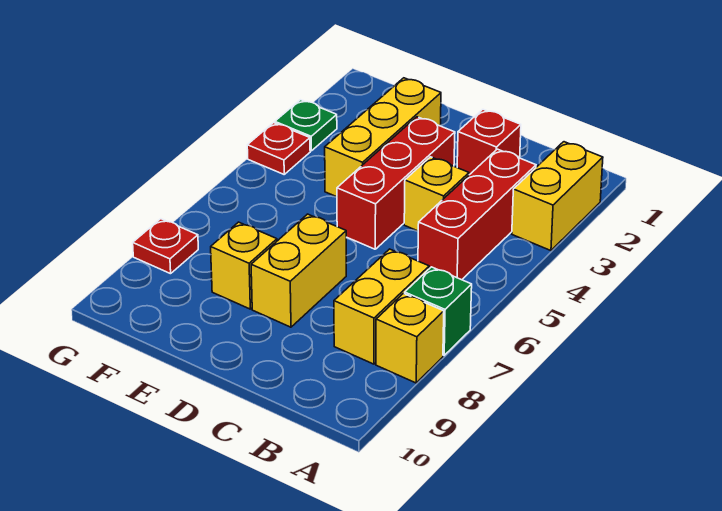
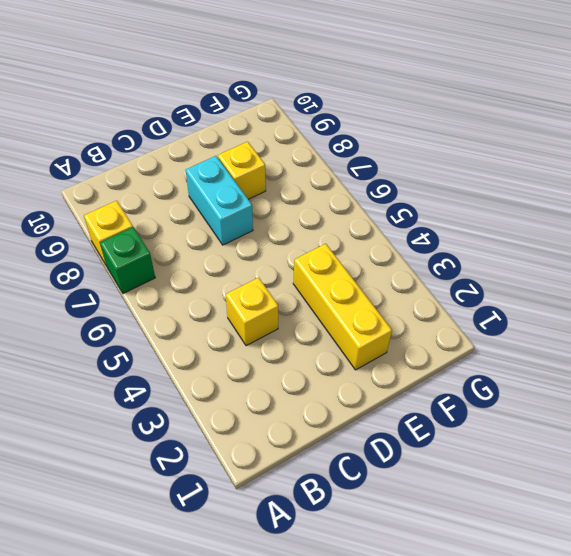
cyan 1x2 brick [186,156,253,245] -> yellow 1x2 brick [251,214,346,327]
none -> yellow 1x2 brick [512,142,603,251]
none -> red 1x3 brick [418,149,536,280]
none -> yellow 1x2 brick [334,249,429,364]

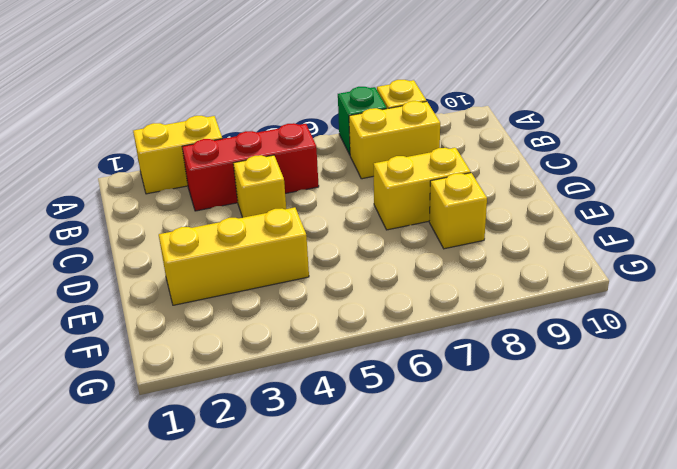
none -> red 1x1 brick [457,109,521,175]
none -> red 1x3 brick [337,117,455,249]
none -> green 1x1 plate [275,100,337,151]

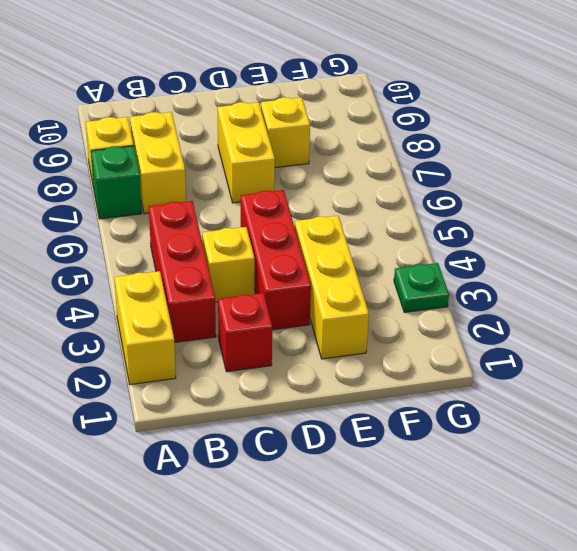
none -> red 1x1 plate [247,123,310,174]
none -> red 1x1 plate [133,219,198,274]

